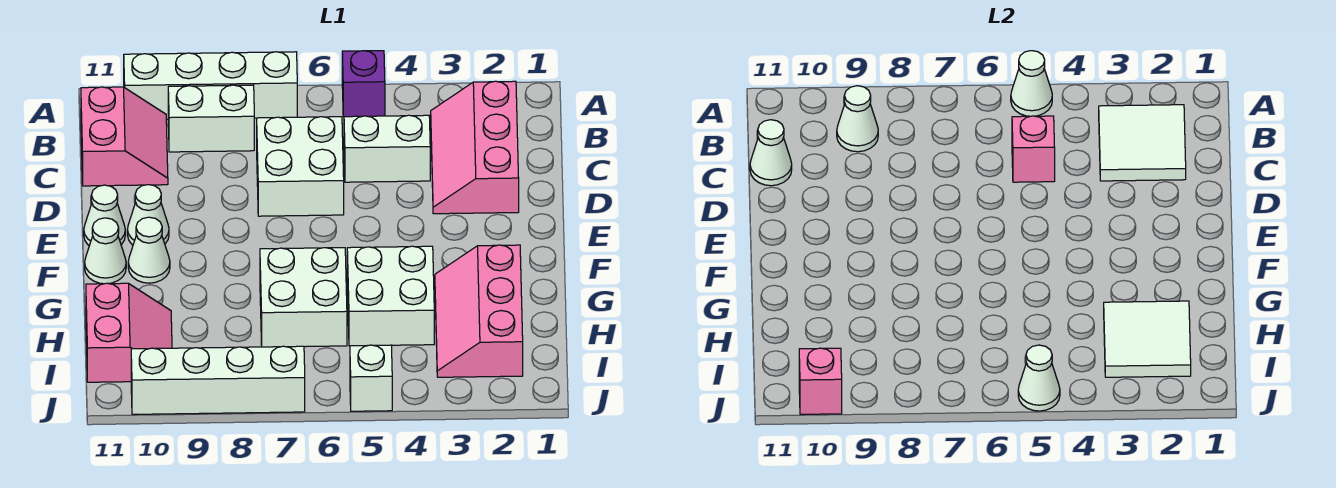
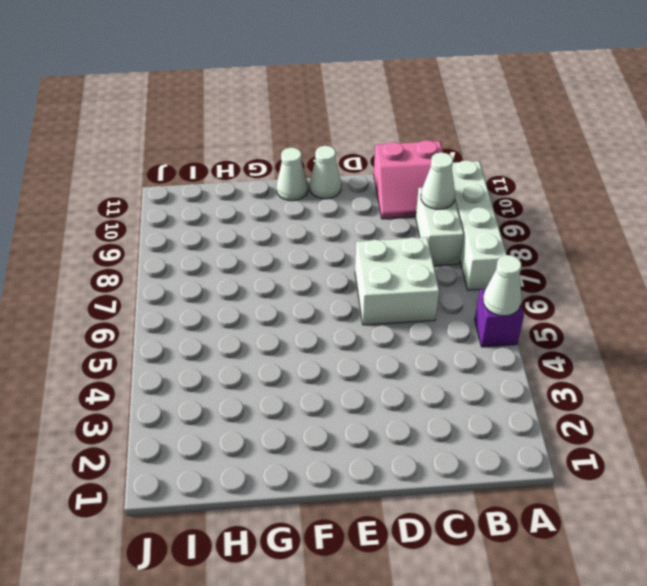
none -> pink 2x3 slope [431,81,519,214]
none -> white 1x2 brick [344,115,430,182]
none -> white 1x1 cone [127,185,169,245]

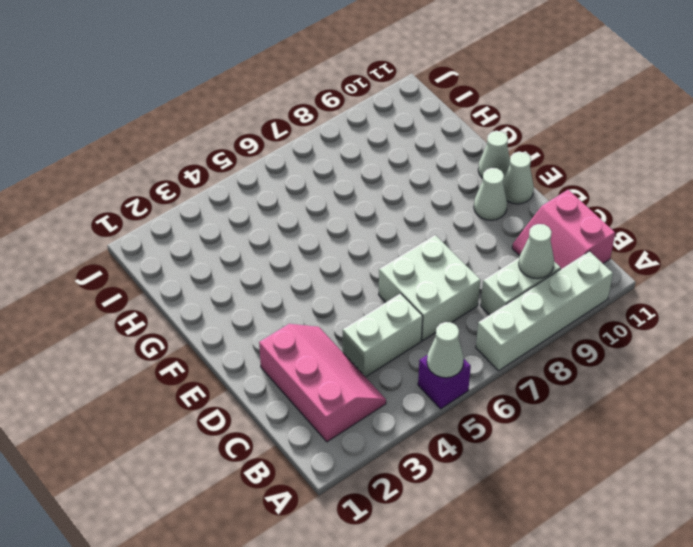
none -> white 1x1 cone [128,217,170,283]
none -> pink 2x3 slope [435,245,523,377]
none -> white 2x2 brick [347,246,434,346]

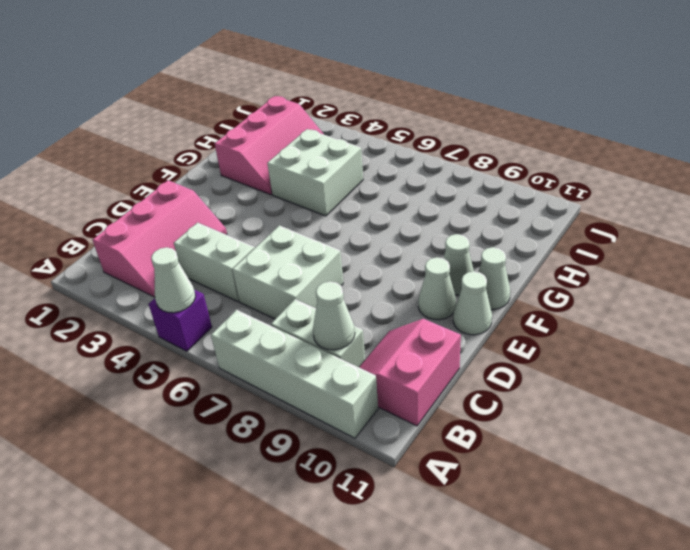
none -> white 2x2 brick [260,248,347,347]
none -> pink 2x2 slope [86,283,172,382]
none -> white 1x1 brick [350,345,392,411]

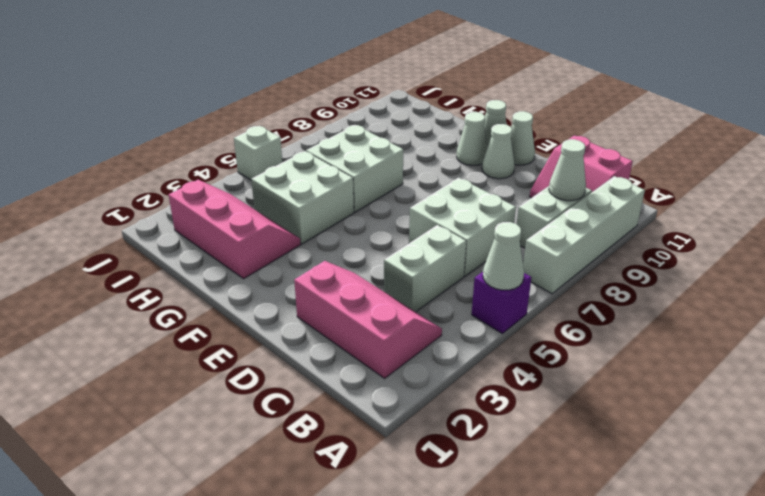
none -> pink 2x2 slope [86,283,172,382]
none -> white 1x4 brick [131,346,305,414]
none -> white 2x2 tile [1099,105,1186,181]

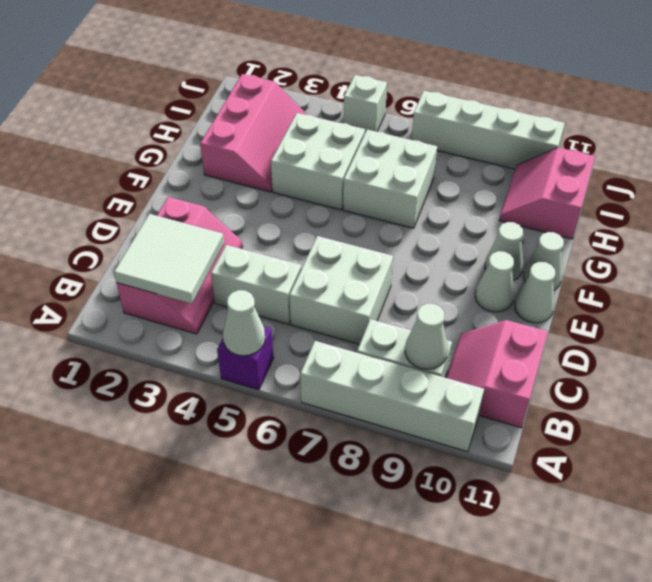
none -> pink 1x1 brick [1012,116,1055,182]
none -> white 1x1 cone [750,120,792,186]
none -> white 2x2 tile [1104,301,1191,377]

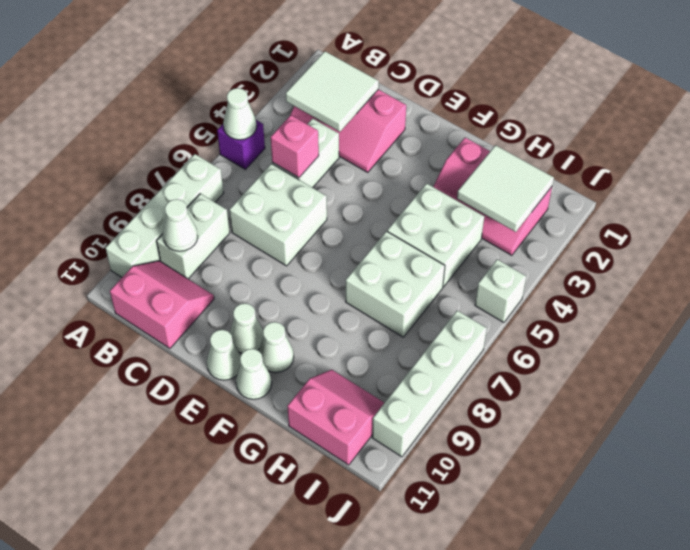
none -> white 1x1 cone [750,120,792,186]
none -> white 1x1 cone [1018,345,1060,411]
none -> pink 1x1 brick [799,348,842,414]

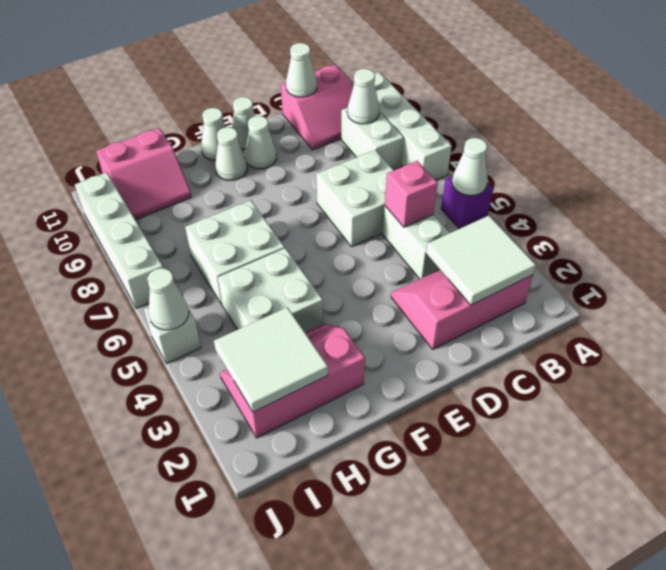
none -> pink 1x1 brick [799,348,842,414]

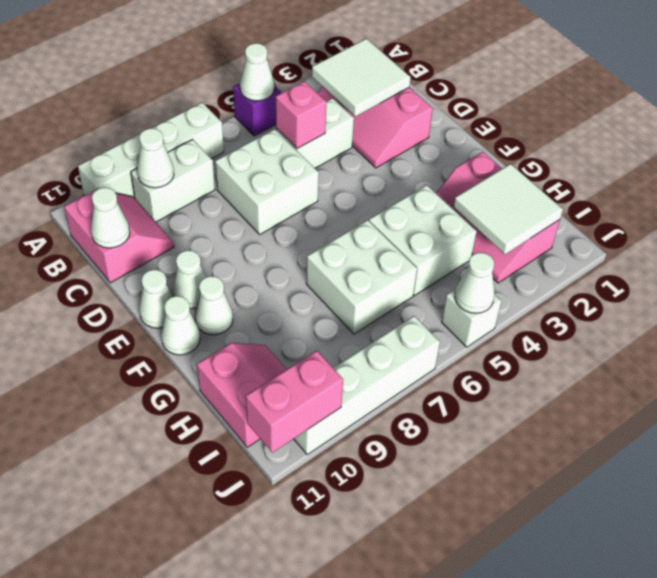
pink 1x2 brick [246,351,343,453] -> pink 1x1 brick [799,348,842,414]

